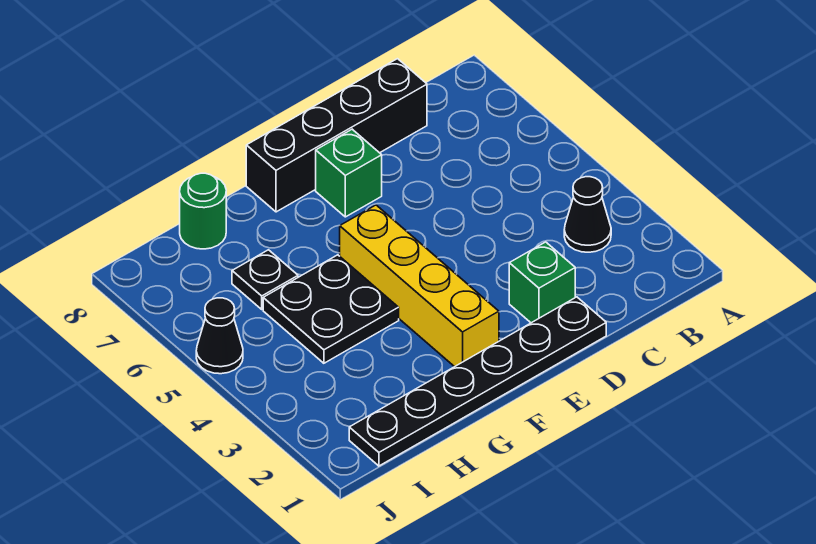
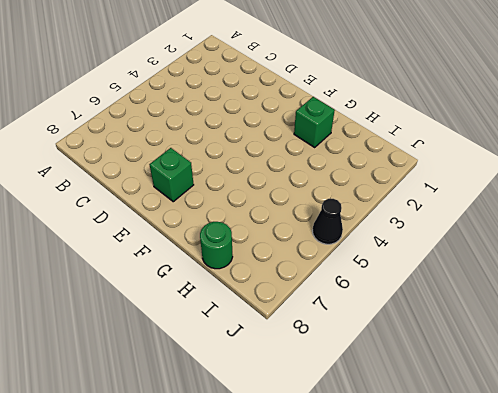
green 1x1 brick [294,97,335,147] -> green 1x1 brick moved to [509,242,575,323]
none -> black 1x1 cone [564,177,611,252]
none -> black 1x4 brick [246,59,427,212]

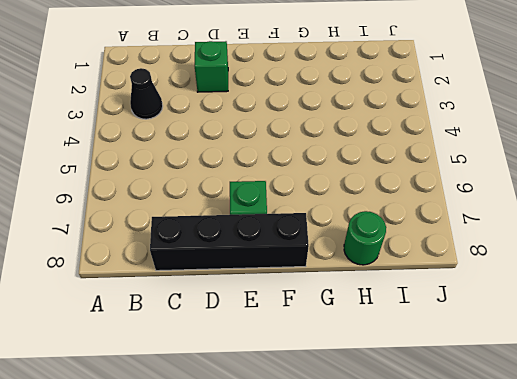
none -> black 1x6 plate [349,297,606,466]
none -> yellow 1x4 brick [340,205,499,367]

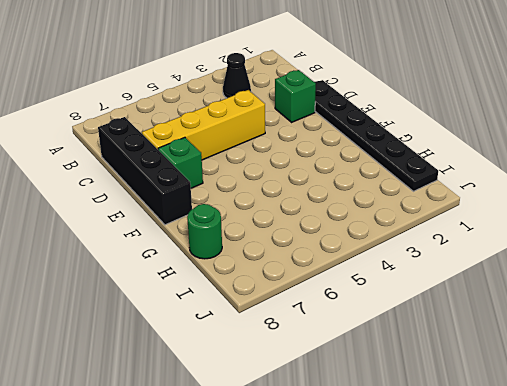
yellow 1x4 brick [142,90,265,160] -> yellow 1x4 brick moved to [340,205,499,367]
none -> black 2x2 plate [263,255,399,363]
none -> black 1x1 plate [232,250,298,309]

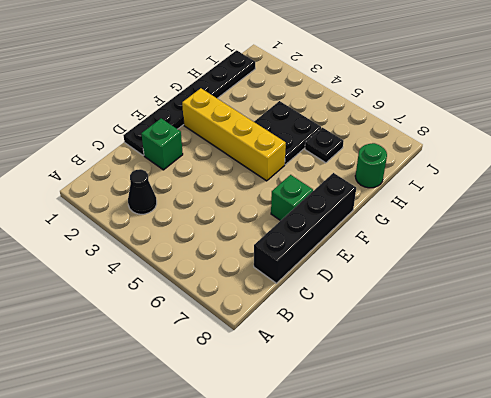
none -> black 1x1 cone [196,298,243,374]

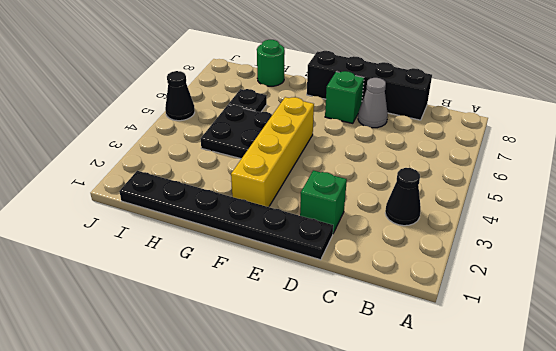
grey 1x1 cone [358,78,388,128] -> none

